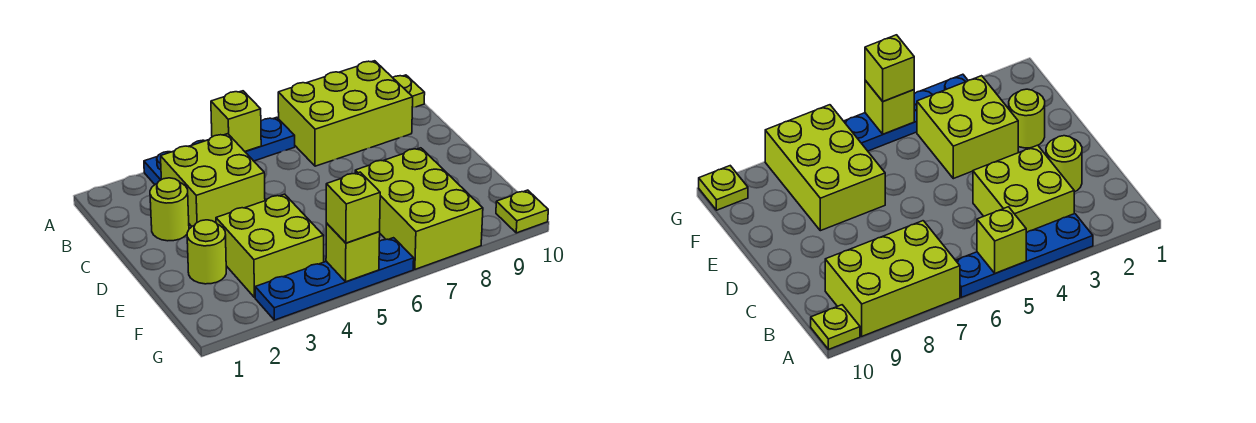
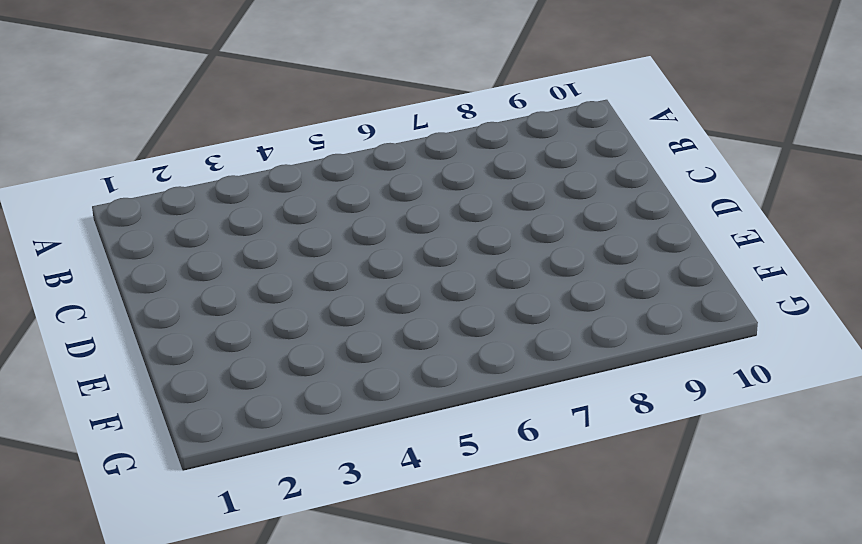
none -> blue 1x4 plate [144,117,295,184]
none -> lime 2x3 brick [278,61,413,166]
none -> lime 1x1 plate [393,75,425,108]

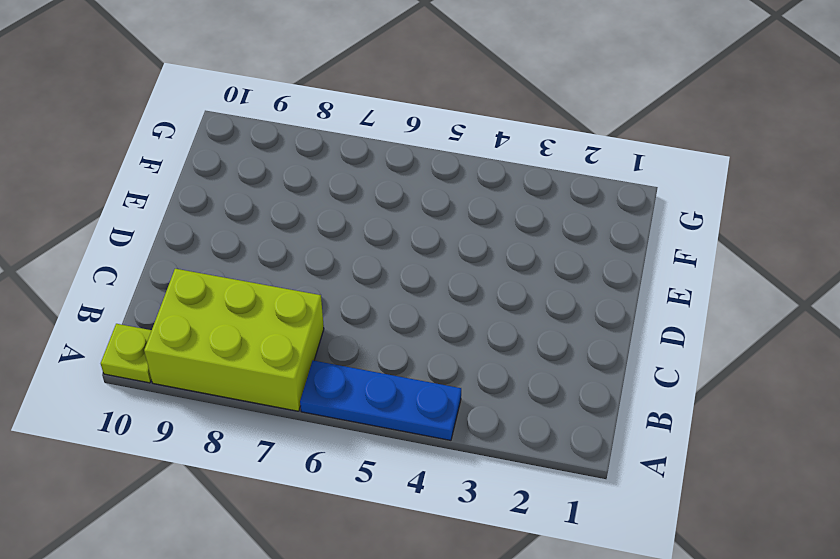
blue 1x3 plate [300,361,461,440] -> blue 1x4 plate [144,117,295,184]
none -> lime 2x2 brick [161,134,265,226]
none -> lime 1x1 round brick [150,178,189,241]
none -> lime 1x1 round brick [187,220,226,284]

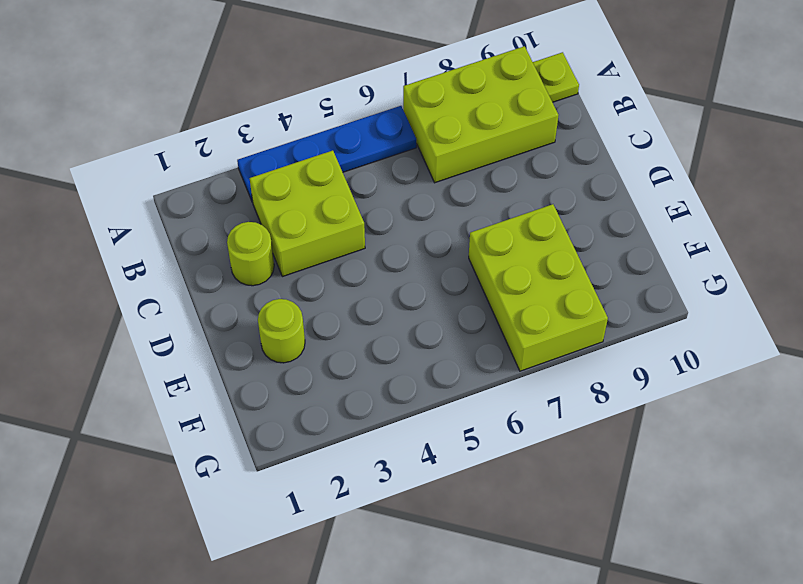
none -> lime 2x2 brick [216,194,324,297]
none -> blue 1x4 plate [255,238,414,320]
none -> lime 1x1 plate [496,190,548,233]

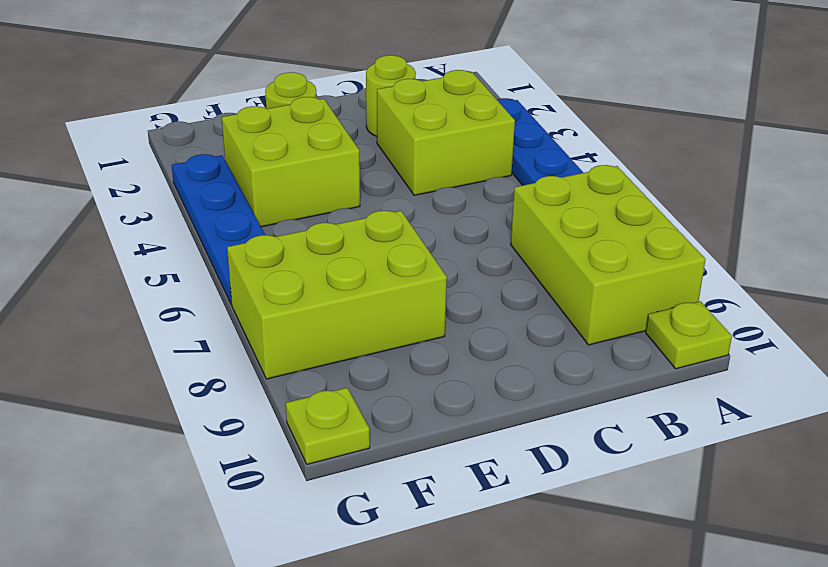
none -> lime 1x1 brick [211,91,261,151]
none -> lime 1x1 brick [326,223,380,282]
none -> lime 1x1 brick [326,172,380,243]

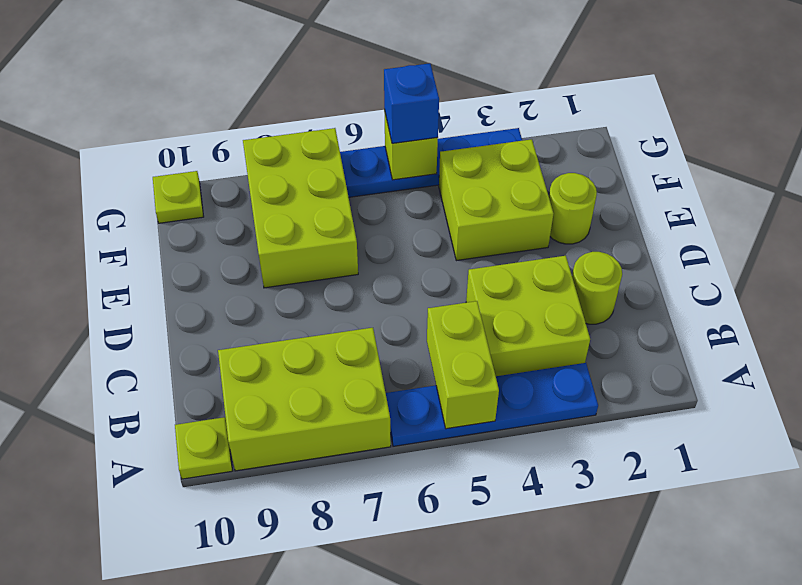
lime 1x2 brick [427,301,499,429] -> lime 1x1 brick [211,91,261,151]
blue 1x1 brick [384,63,439,143] -> lime 1x1 brick [326,172,380,243]

